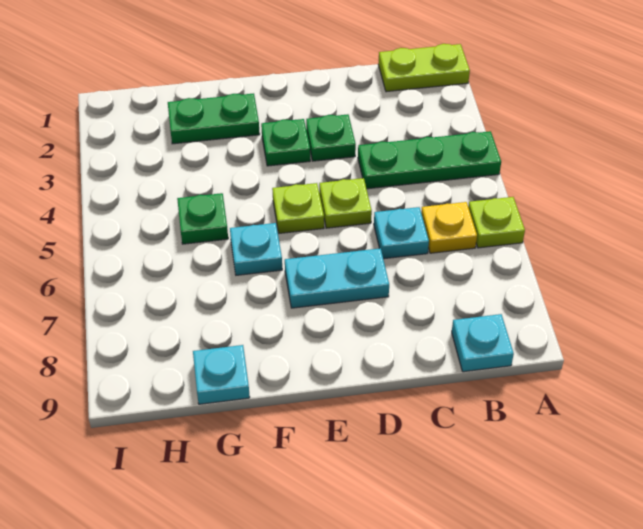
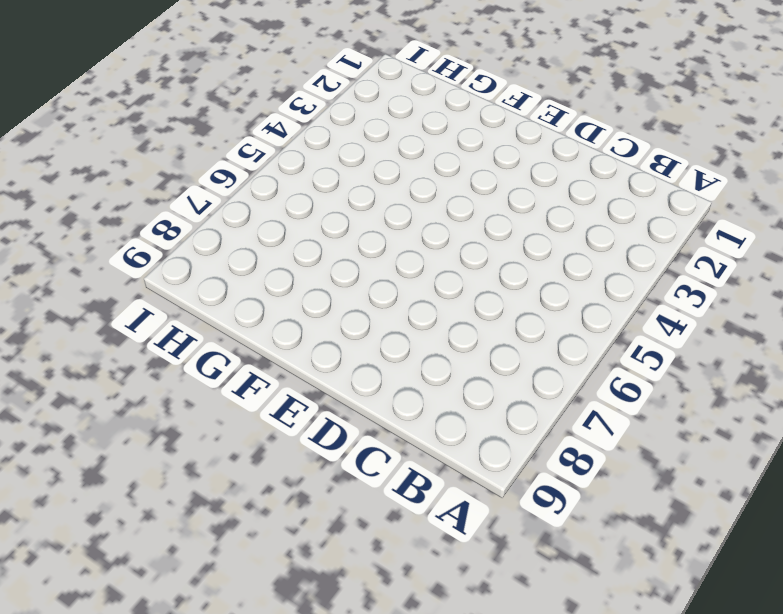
none -> lime 1x2 plate [378,44,470,92]
none -> green 1x3 plate [358,131,501,189]
none -> lime 1x1 plate [468,197,525,248]

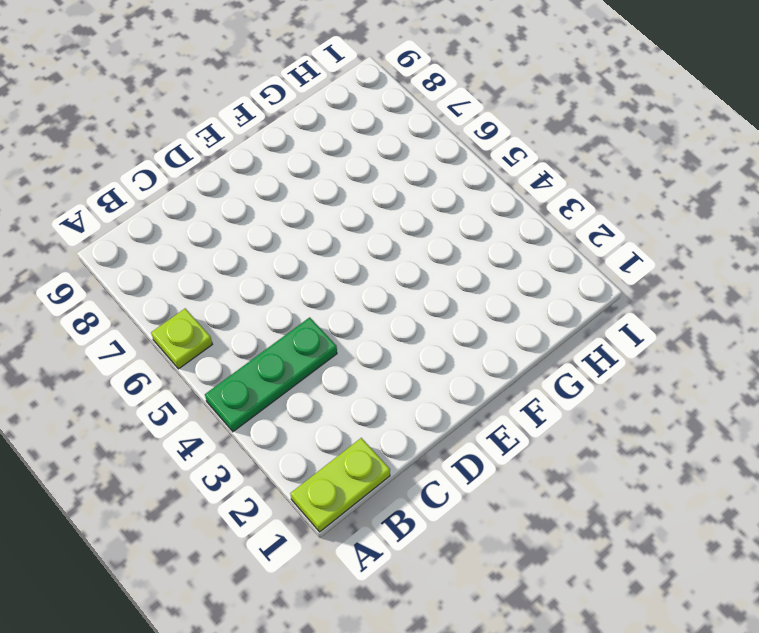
none -> yellow 1x1 plate [421,202,477,253]
none -> cyan 1x1 plate [452,314,514,372]
none -> cyan 1x1 plate [374,207,429,259]

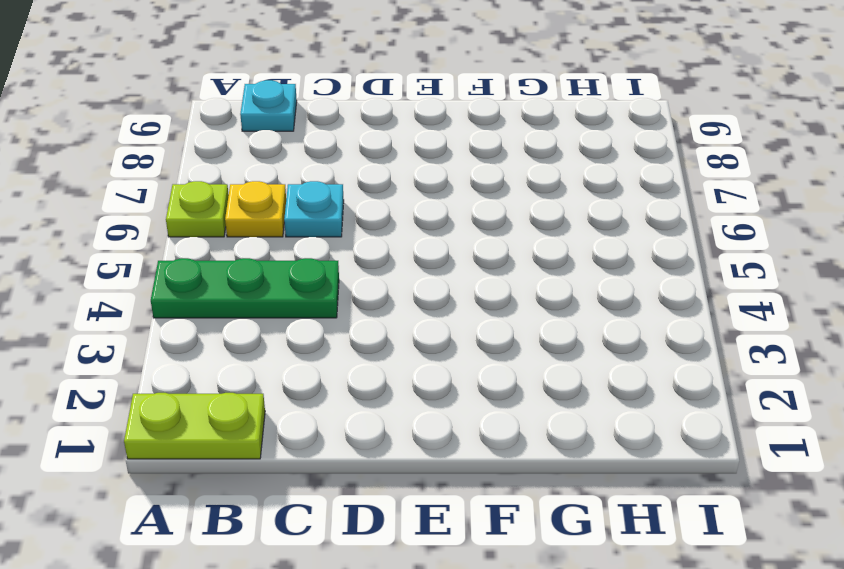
none -> green 1x1 plate [306,114,356,161]
none -> lime 1x1 plate [319,178,372,228]
none -> cyan 1x2 plate [285,248,389,308]

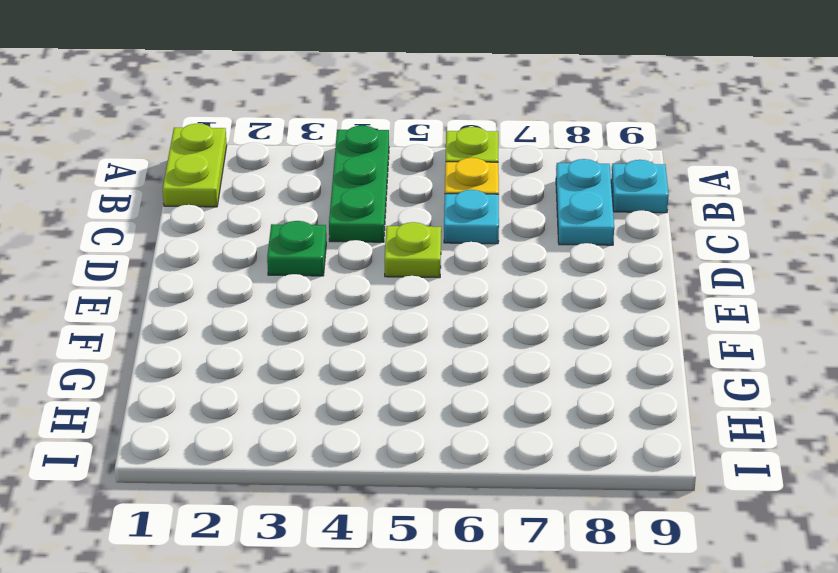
cyan 1x2 plate [556,159,614,245] -> cyan 1x2 plate moved to [285,248,389,308]
none -> green 1x1 plate [261,119,310,166]
none -> lime 1x1 plate [272,183,324,233]
none -> green 1x2 plate [168,93,260,144]

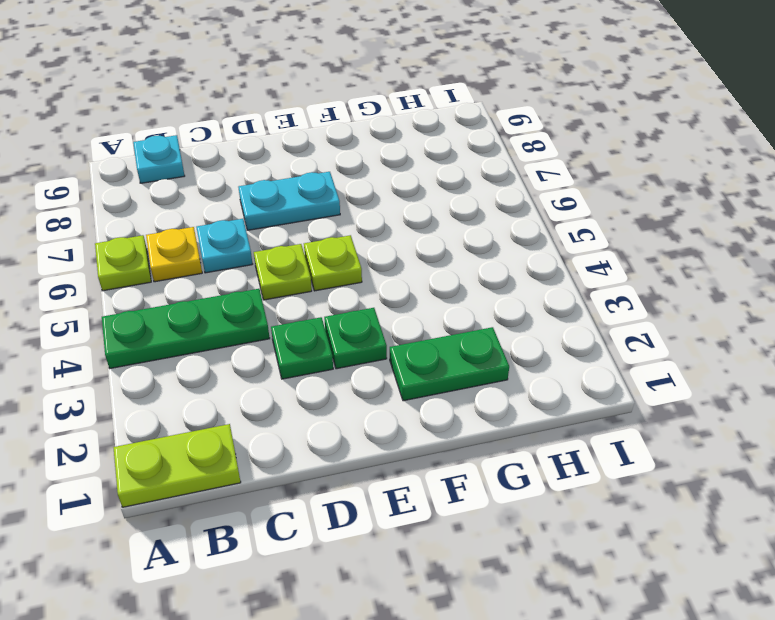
none -> cyan 1x1 plate [230,223,282,275]
none -> green 1x1 plate [177,193,228,244]
none -> cyan 1x1 plate [193,345,250,404]

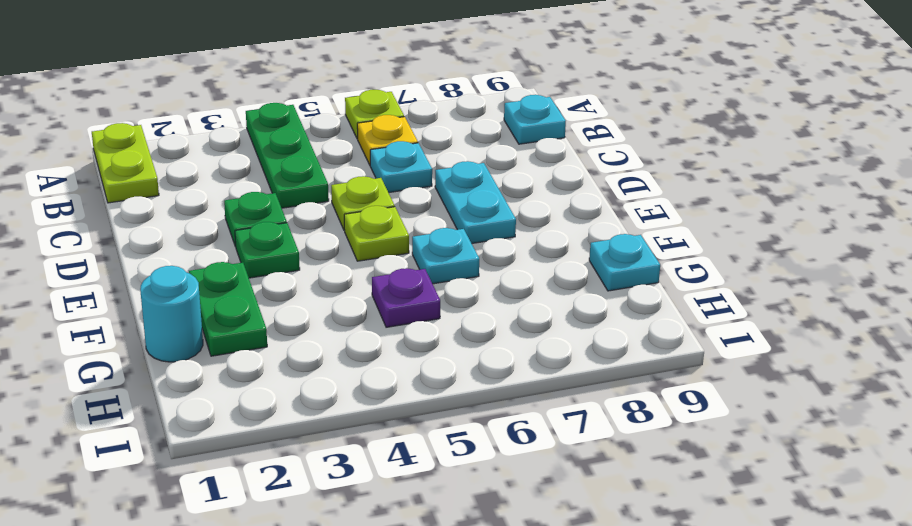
cyan 1x1 round brick [140,266,203,362] -> none
purple 1x1 plate [372,268,440,327] -> green 1x1 plate [177,193,228,244]

